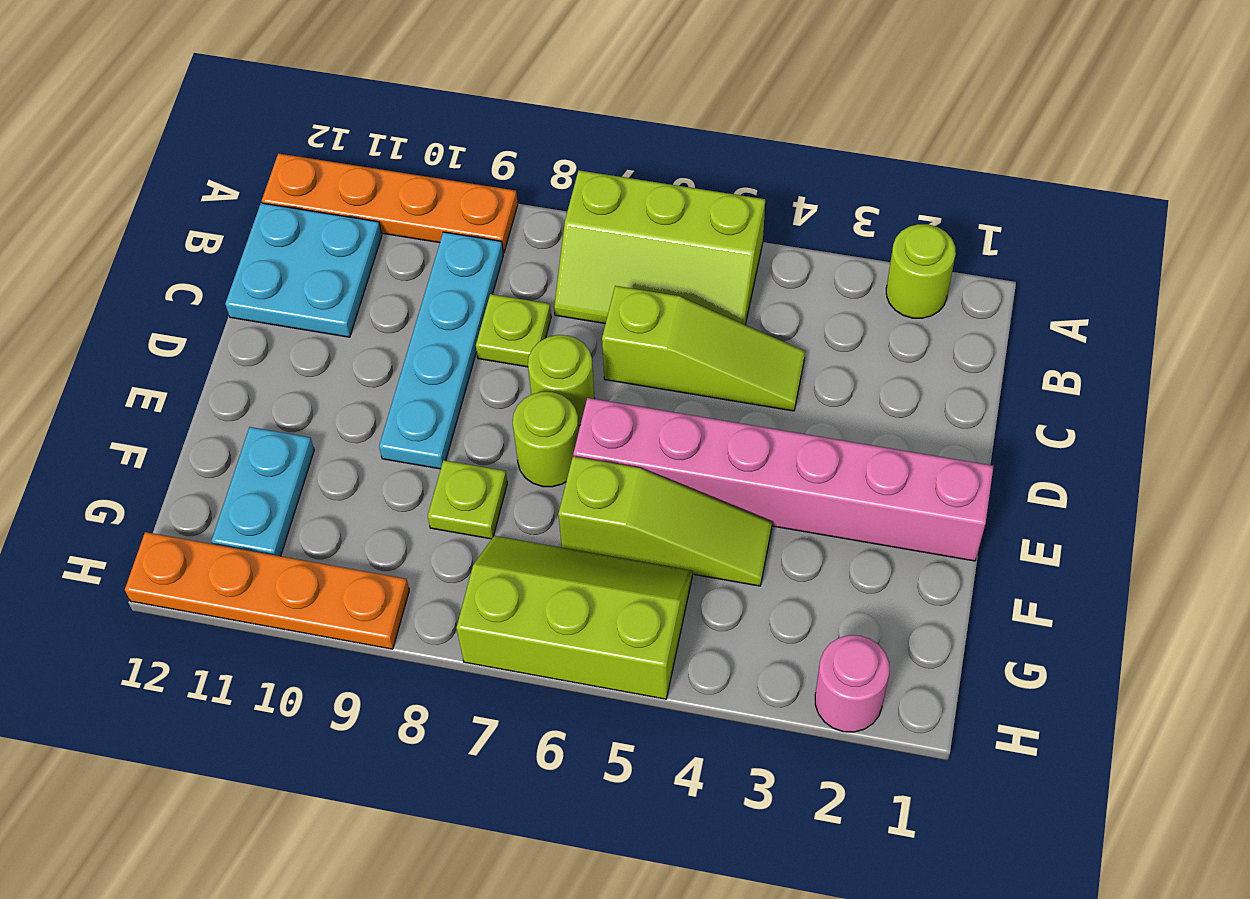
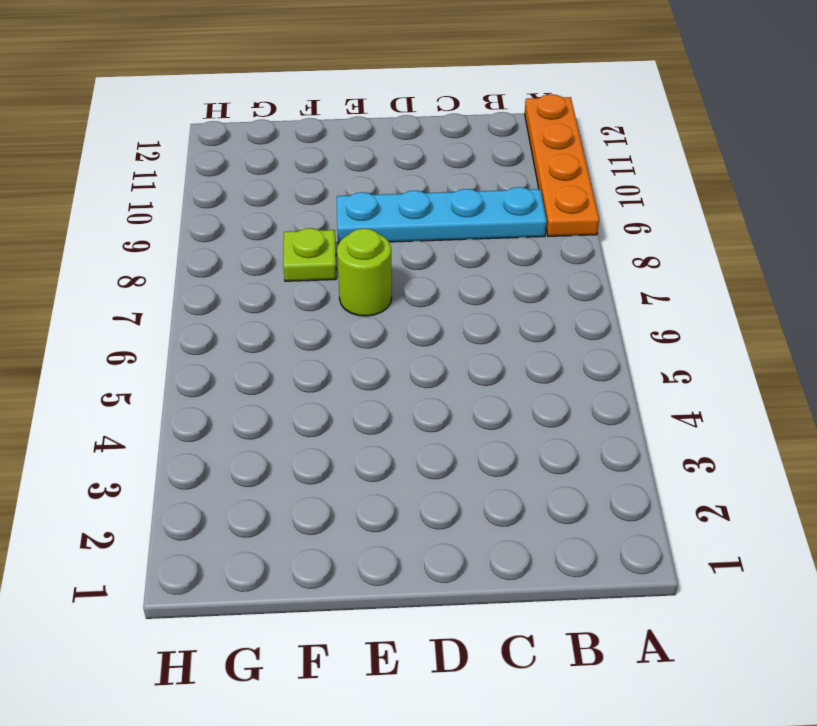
none -> lime 1x1 round brick [886,224,956,318]
none -> lime 2x3 slope [554,170,765,325]
none -> cyan 2x2 plate [225,203,382,337]

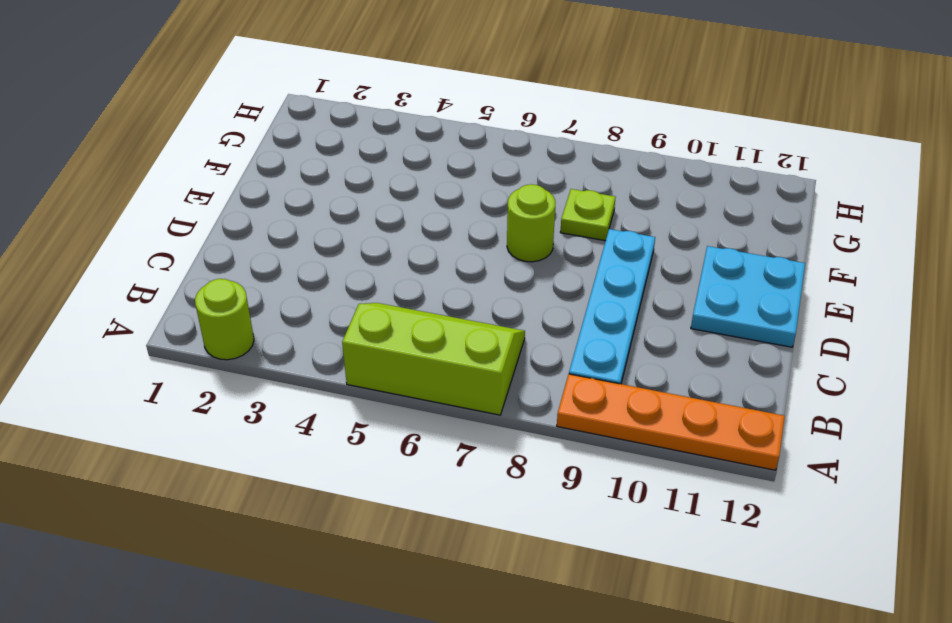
cyan 2x2 plate [691,246,805,347] -> cyan 2x2 plate moved to [225,203,382,337]
none -> lime 1x3 slope [602,286,805,411]
none -> lime 1x1 plate [476,294,551,367]
none -> lime 1x1 round brick [528,335,595,426]

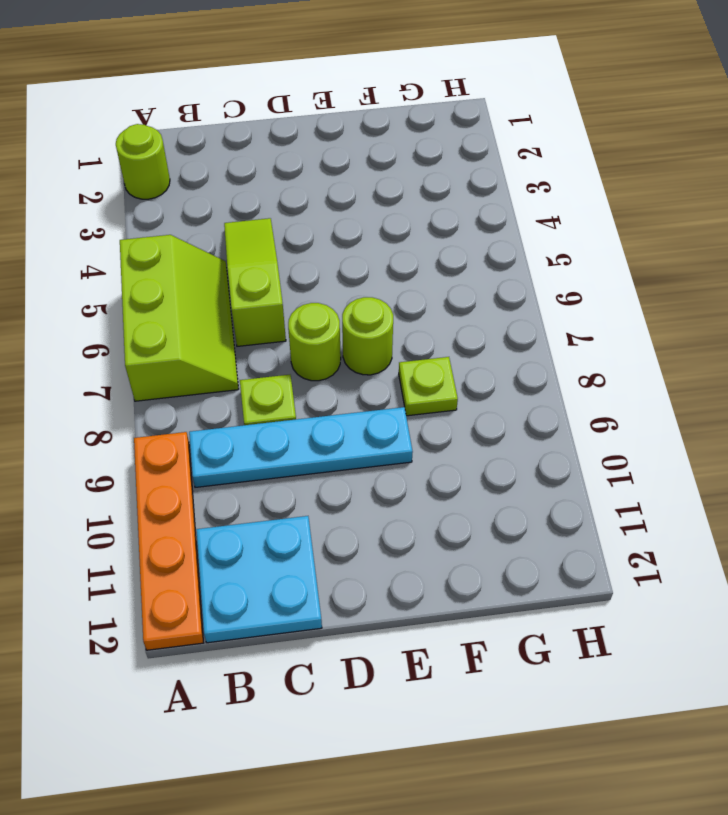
none -> pink 1x6 brick [573,398,994,561]
none -> lime 1x3 slope [558,456,772,586]
none -> cyan 1x2 plate [211,427,314,556]

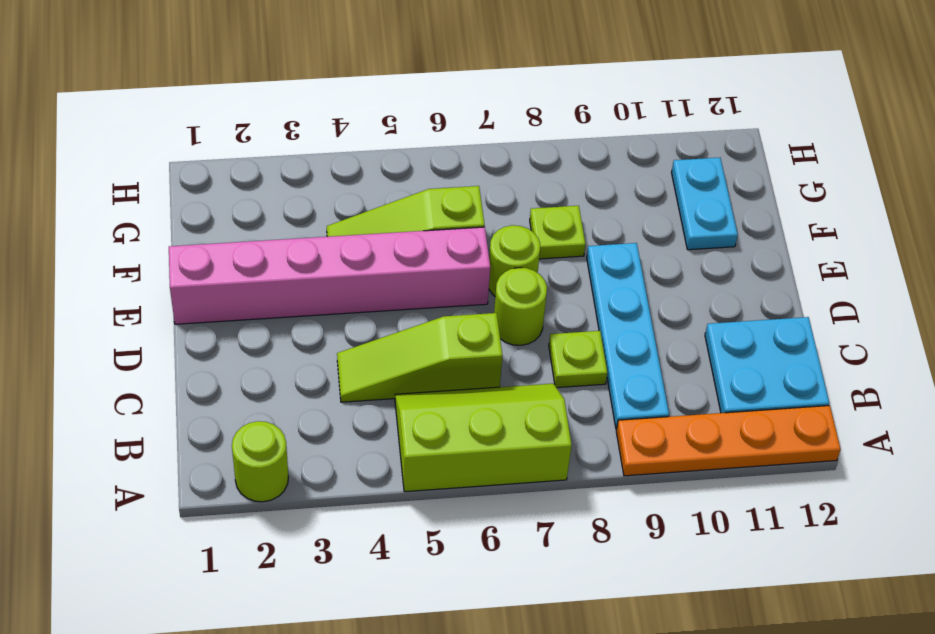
none -> lime 2x3 slope [457,536,692,699]
none -> pink 1x1 round brick [815,635,889,732]
none -> orange 1x4 plate [125,532,409,649]

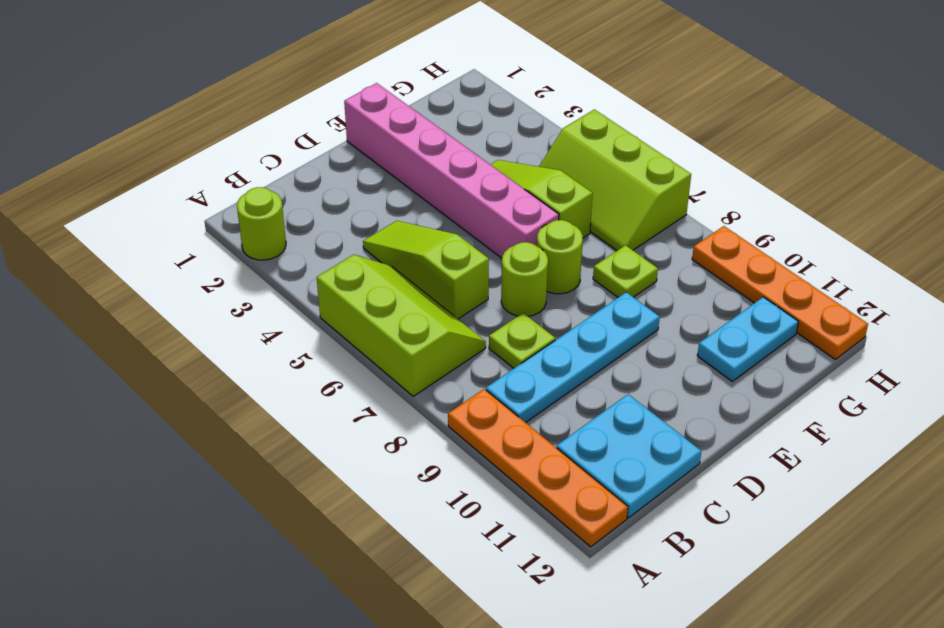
none -> pink 1x1 round brick [815,635,889,732]

